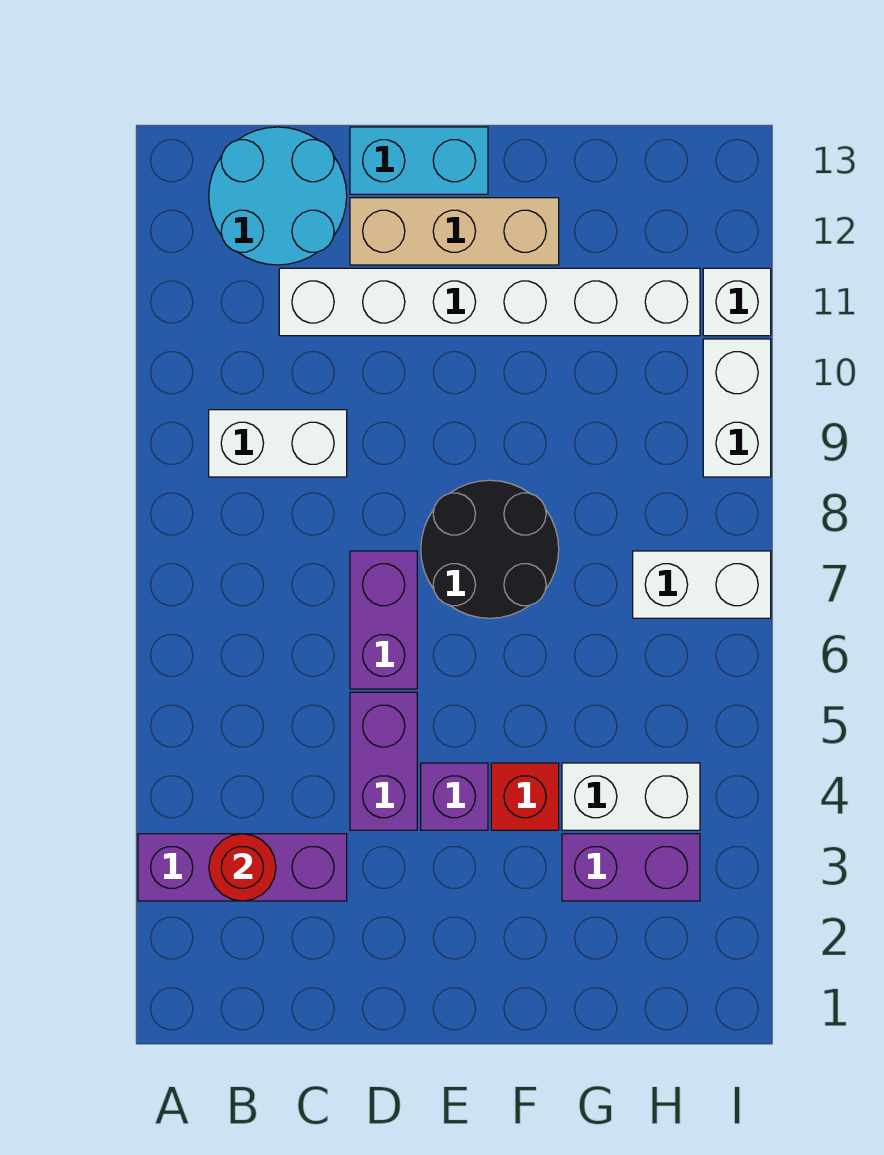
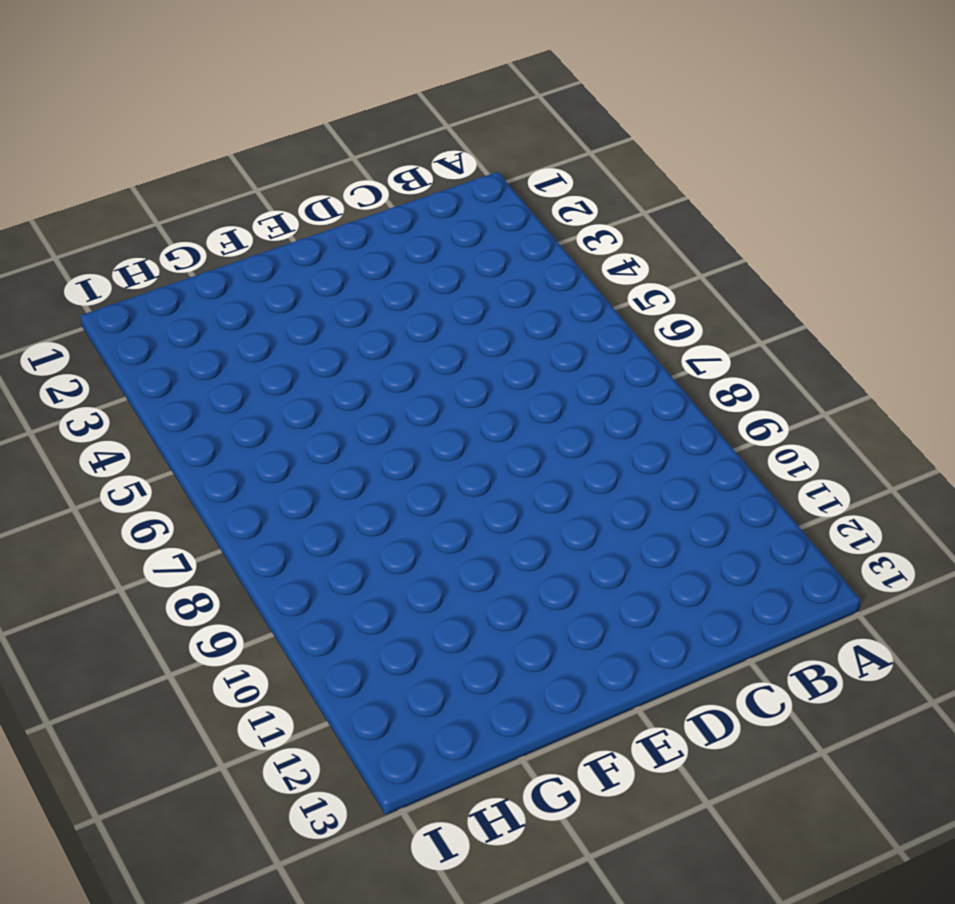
none -> purple 1x3 brick [138,834,347,901]
none -> white 1x2 brick [209,410,347,477]
none -> cyan 2x2 round brick [209,127,347,265]

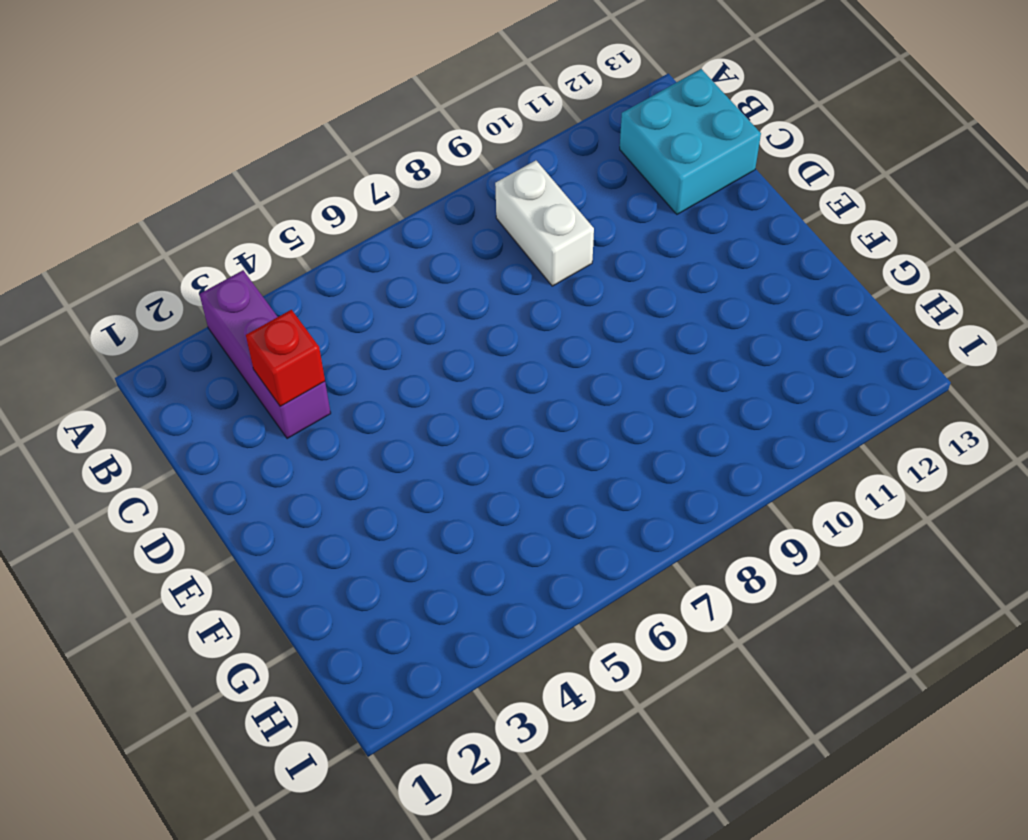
cyan 2x2 brick [620,69,761,214] -> cyan 2x2 round brick [209,127,347,265]
red 1x1 brick [246,310,325,406] -> red 1x1 brick moved to [491,763,559,830]
none -> white 1x6 brick [279,268,700,336]
none -> purple 1x2 brick [350,692,417,830]
none -> purple 1x2 brick [350,551,417,689]

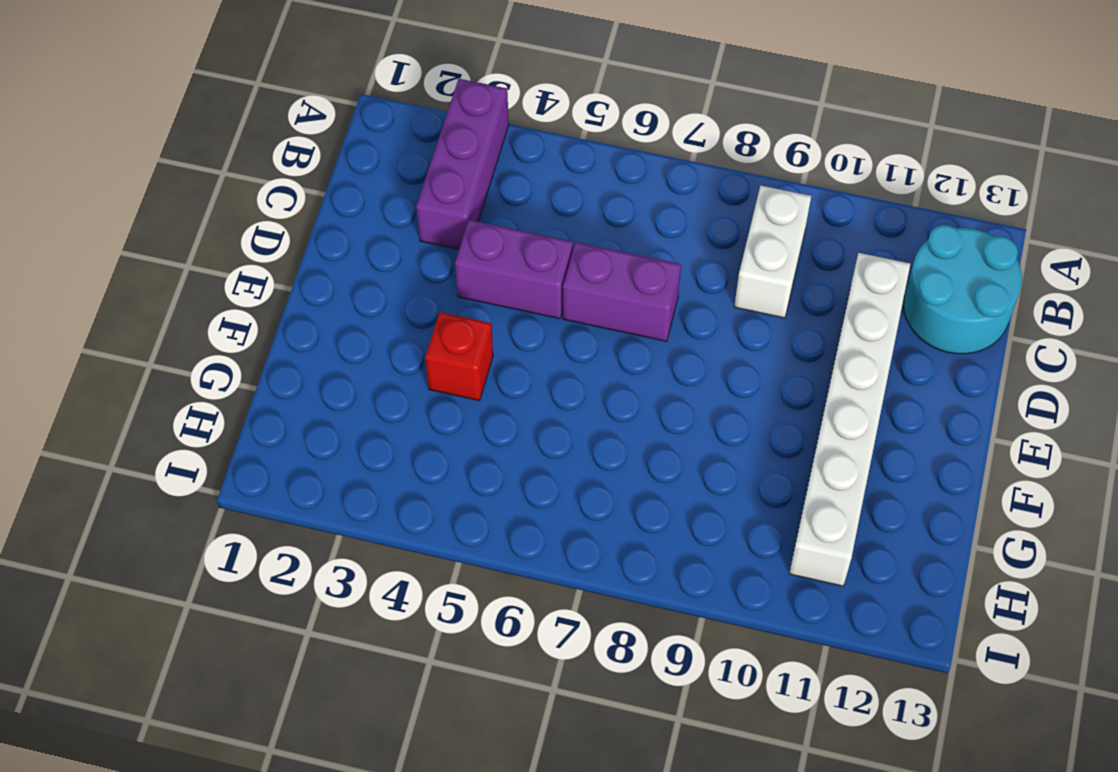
none -> tan 1x3 brick [350,198,559,265]
none -> cyan 1x2 brick [350,127,488,194]
none -> purple 1x1 brick [421,763,488,830]

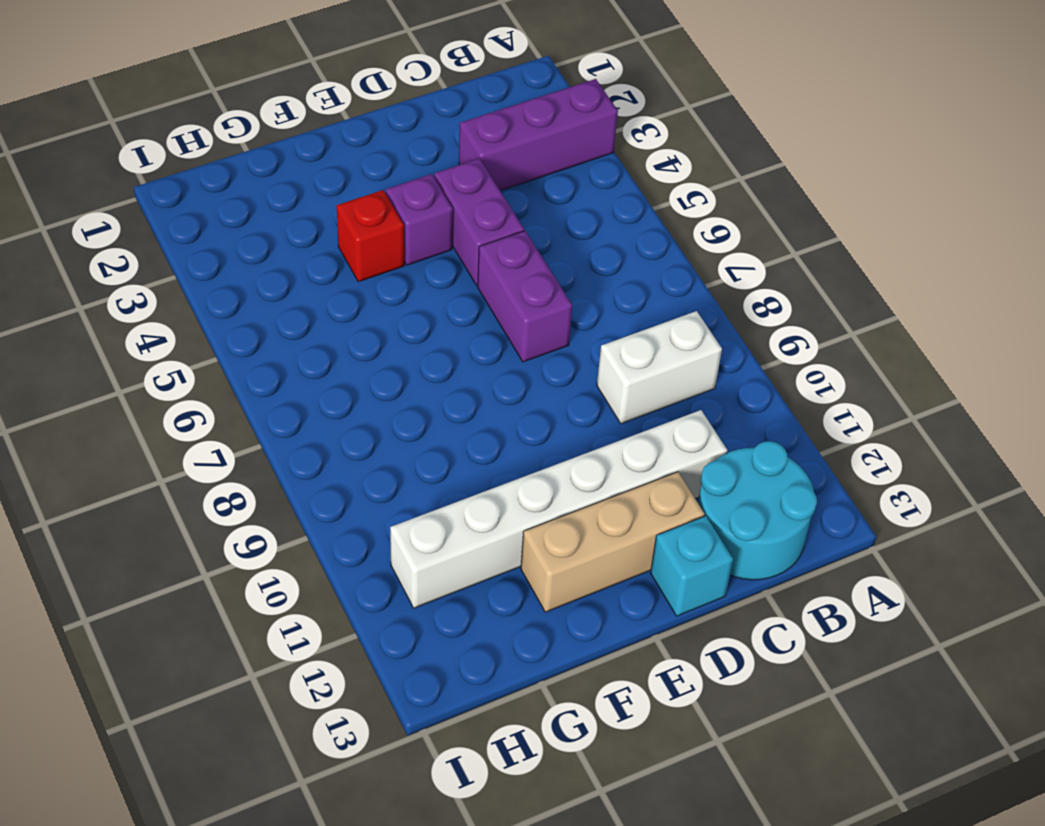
cyan 1x1 brick [651,516,733,616] -> cyan 1x2 brick [350,127,488,194]
none -> black 2x2 round brick [421,480,559,618]
none -> purple 1x2 brick [562,834,700,901]
none -> white 1x2 brick [562,763,700,830]

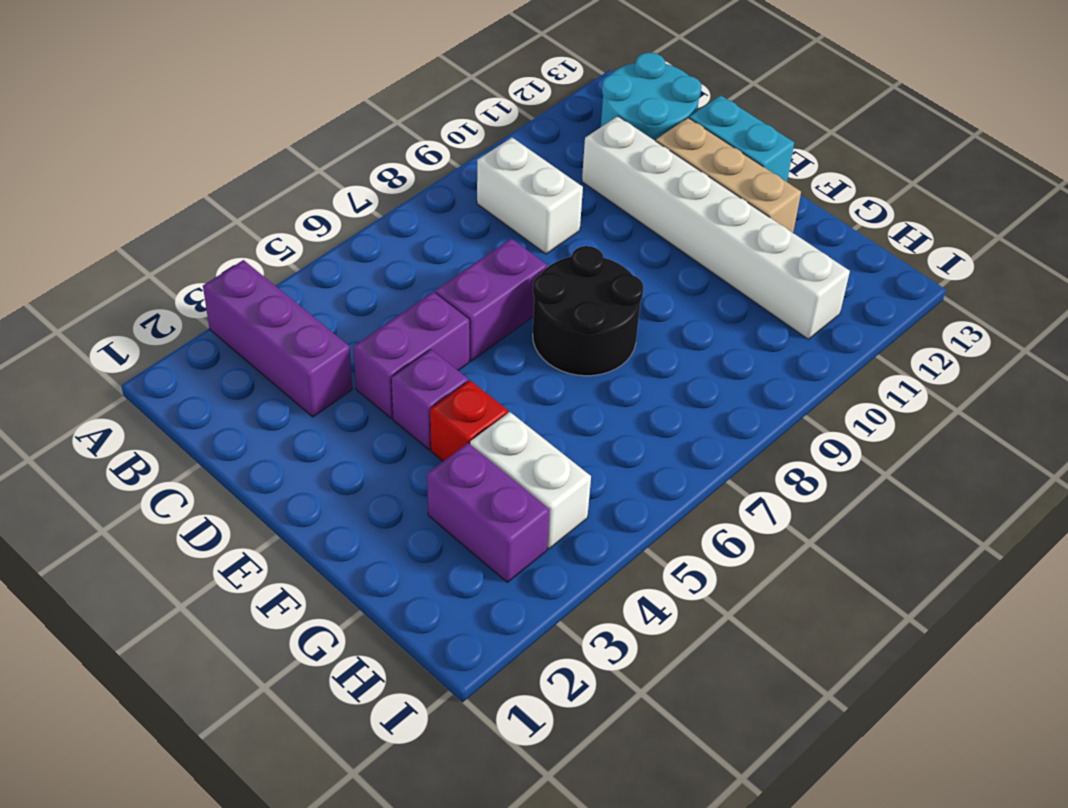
none -> white 1x2 brick [633,551,771,618]
none -> white 1x2 brick [703,339,771,477]
none -> white 1x1 brick [703,268,771,336]

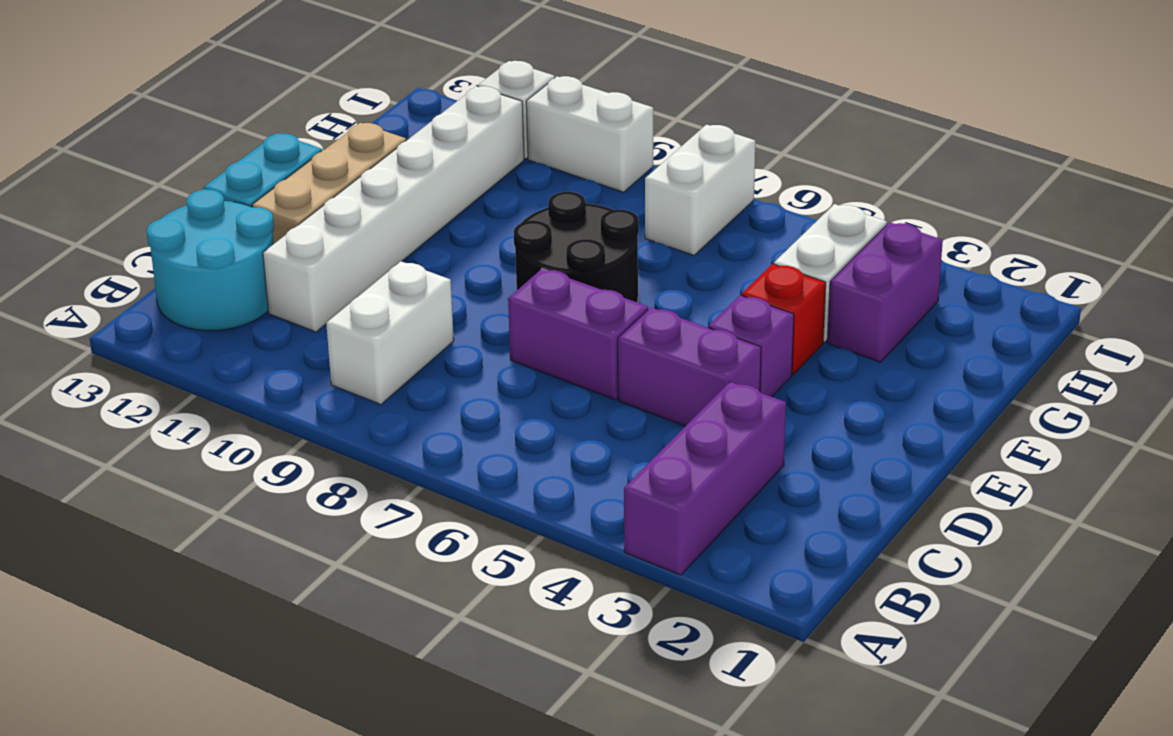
none -> red 1x1 round brick [209,834,276,901]

